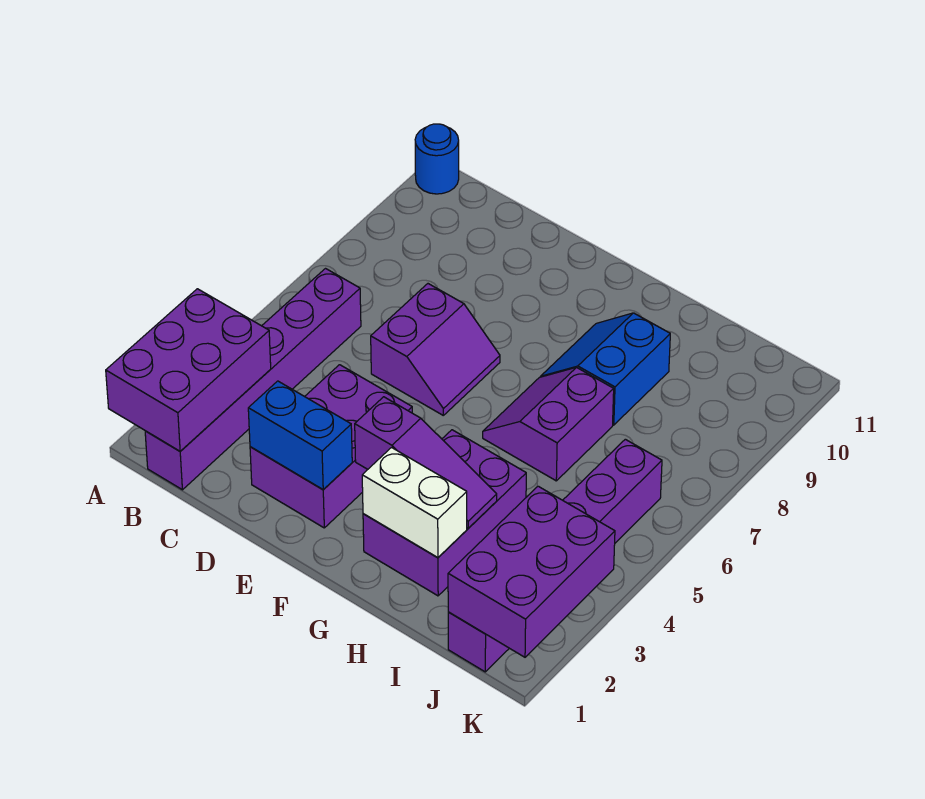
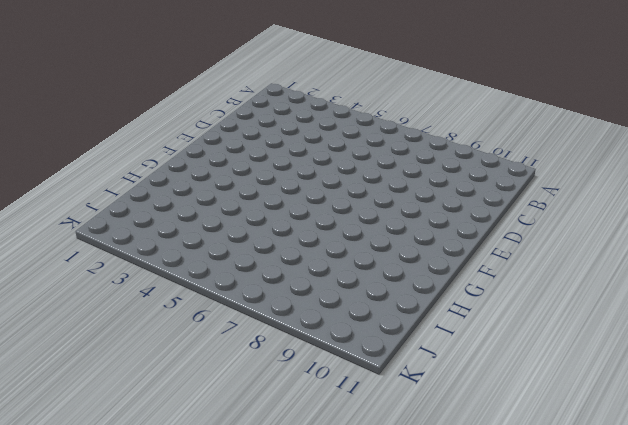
none -> blue 1x1 round brick [415,124,459,194]
none -> purple 1x6 brick [145,269,361,490]
none -> purple 2x3 brick [250,365,412,528]

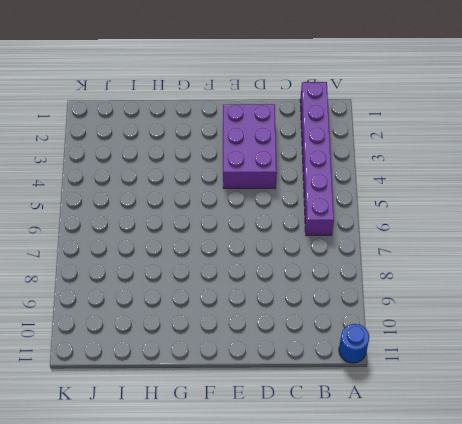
none -> purple 2x2 slope [371,284,500,416]
none -> purple 2x3 brick [363,430,526,596]
none -> purple 2x2 slope [483,367,614,481]

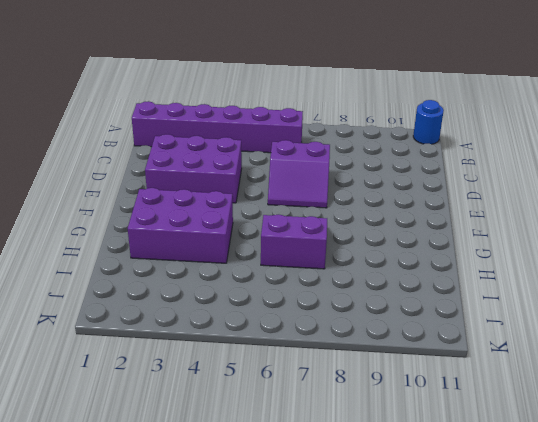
none -> blue 2x2 slope [540,313,670,425]
none -> purple 1x6 brick [448,439,662,672]
none -> purple 2x3 brick [106,289,271,451]

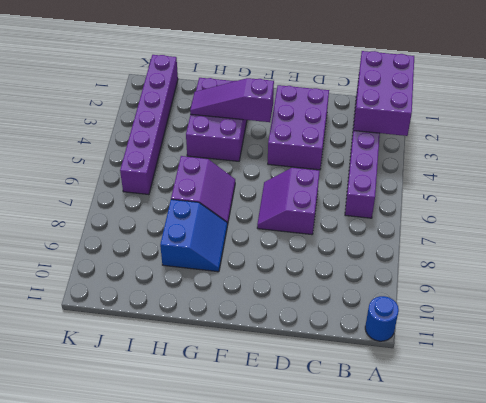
none -> blue 1x2 brick [248,381,352,490]
none -> white 1x2 brick [362,448,467,558]
none -> purple 2x3 brick [448,486,615,657]

